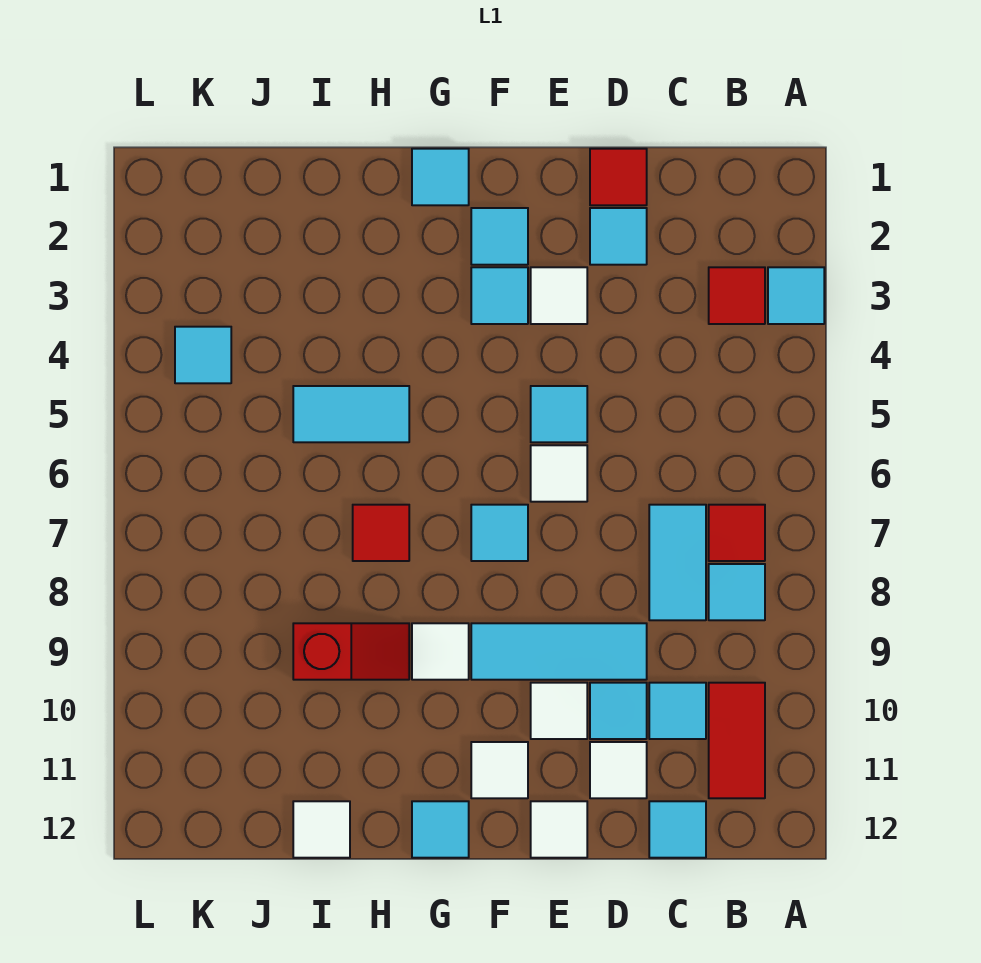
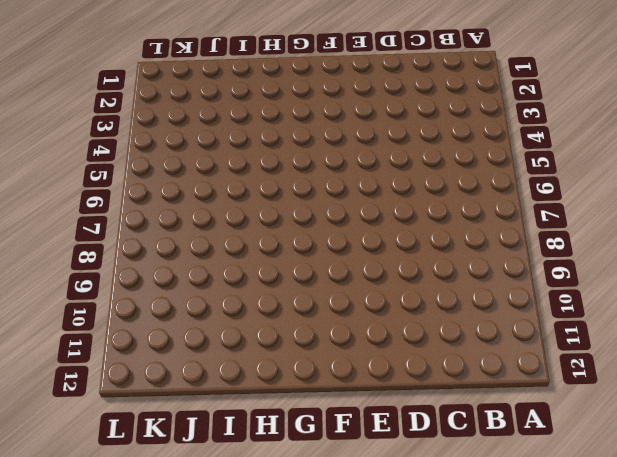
none -> cyan 1x1 tile [768,267,824,324]
none -> red 1x1 tile [709,267,765,324]
none -> red 1x1 tile [709,505,765,561]
none -> cyan 1x1 tile [709,564,765,620]

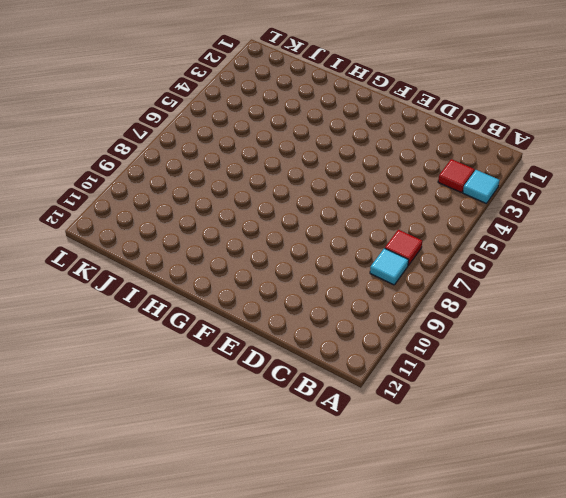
none -> red 1x2 tile [709,683,765,798]
none -> cyan 1x2 tile [649,505,706,620]
none -> cyan 1x1 tile [649,683,706,739]
none -> cyan 1x1 tile [649,801,706,858]

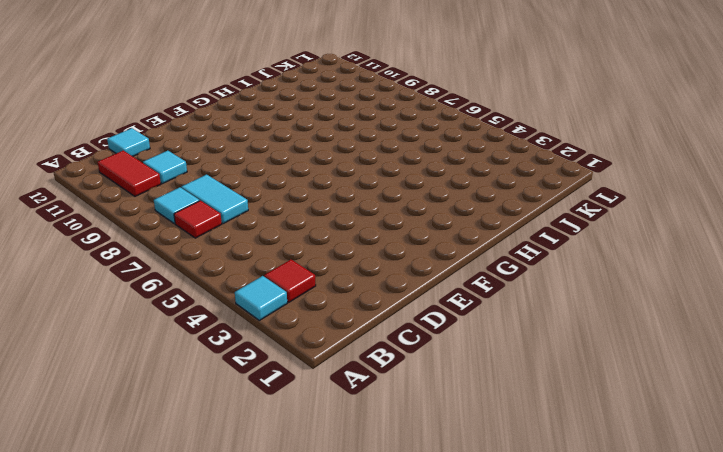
none -> red 1x1 tile [590,149,647,205]
none -> cyan 1x1 tile [590,208,647,265]
none -> cyan 1x3 tile [471,623,647,680]
none -> cyan 1x1 tile [590,683,647,739]

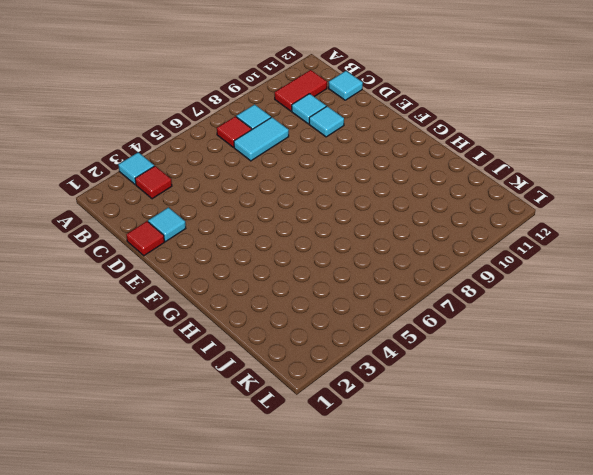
none -> cyan 1x3 tile [471,623,647,680]
none -> white 1x1 tile [590,742,647,798]
none -> white 1x1 tile [531,267,587,324]
none -> cyan 1x1 tile [531,386,587,442]

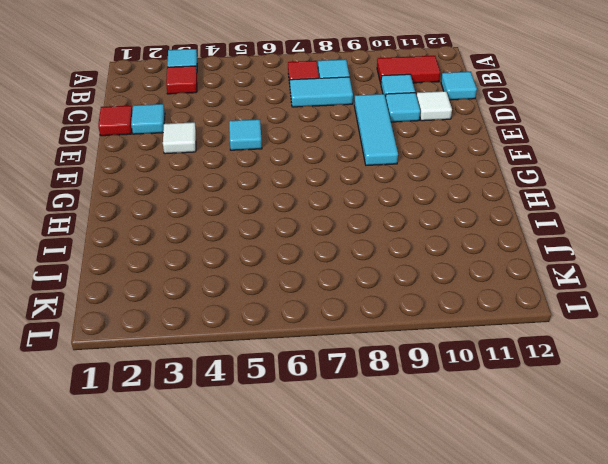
none -> white 1x1 tile [531,445,587,502]
none -> white 1x1 tile [531,683,587,739]
none -> white 1x1 tile [531,801,587,858]
none -> cyan 1x1 tile [471,208,528,265]

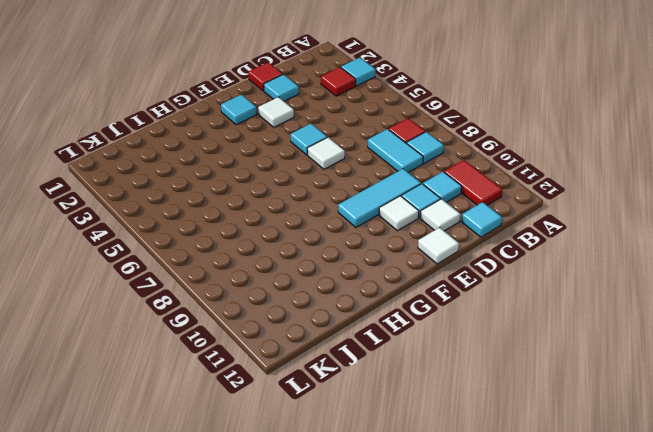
none -> cyan 1x1 tile [471,267,528,324]
none -> cyan 1x1 tile [471,505,528,561]
none -> white 1x1 tile [471,742,528,798]
none -> cyan 1x1 tile [412,149,469,205]

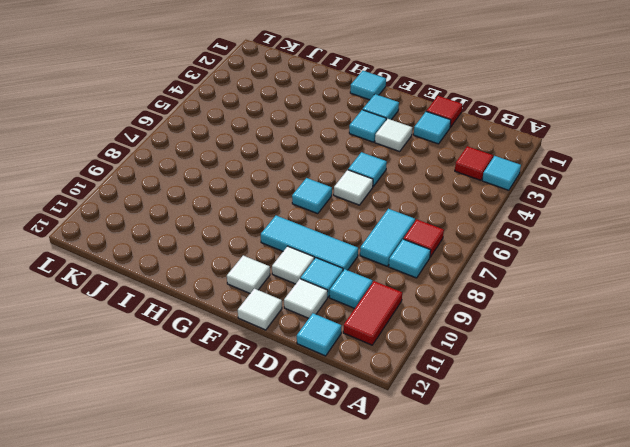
none -> white 1x1 tile [412,623,469,680]
none -> cyan 1x1 tile [412,801,469,858]
none -> cyan 1x2 tile [293,386,409,442]
none -> red 1x1 tile [353,505,409,561]

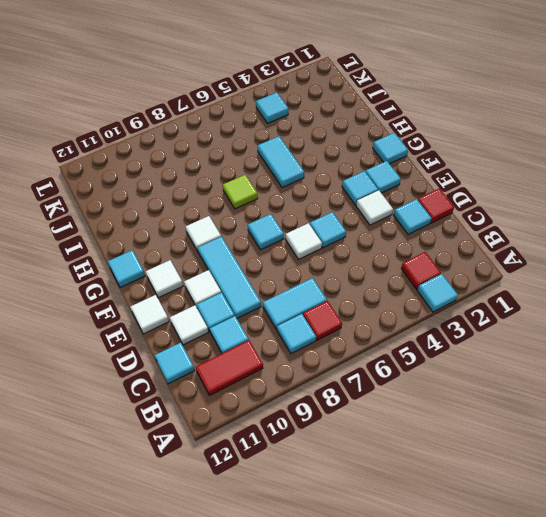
lime 1x1 tile [223,175,258,209] -> red 1x1 tile [353,505,409,561]
none -> red 1x2 slope [293,623,409,680]
none -> white 1x1 tile [293,801,350,858]

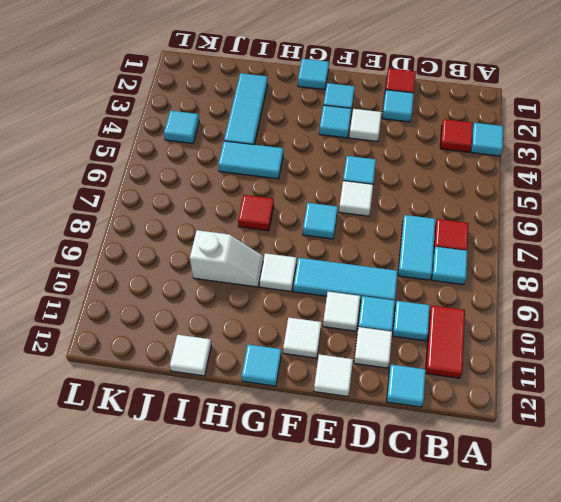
white 1x2 slope [190,230,263,287] -> red 1x2 slope [293,623,409,680]
cyan 1x3 tile [224,73,268,145] -> none

